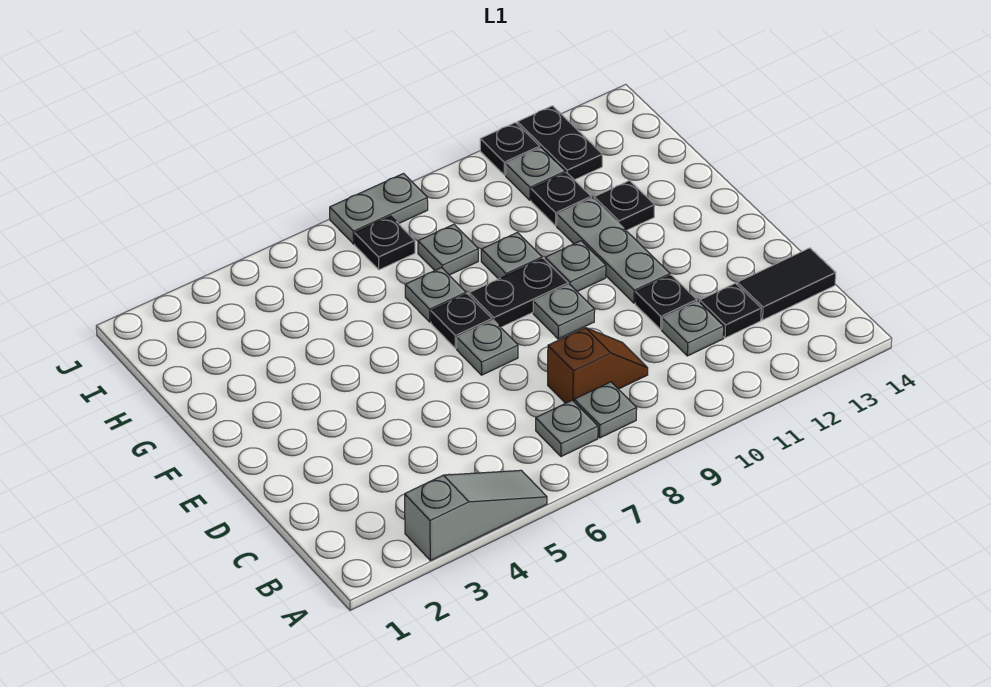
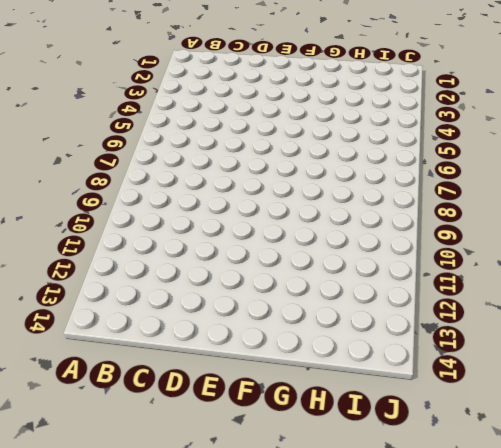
none -> grey 1x3 slope [405,470,547,560]
none -> grey 1x1 plate [536,400,598,457]
none -> grey 1x1 plate [574,382,637,438]

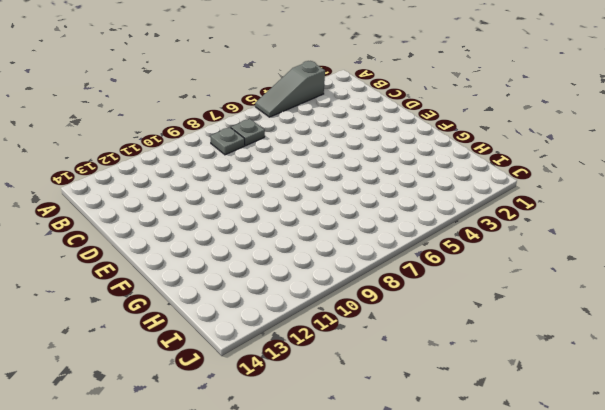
none -> brown 1x2 slope [548,328,648,403]
none -> grey 1x1 plate [662,301,724,356]
none -> black 1x1 plate [700,283,761,338]

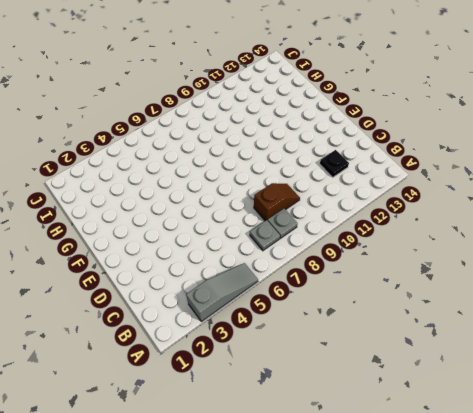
none -> grey 1x1 plate [662,301,724,356]
none -> black 1x2 tile [737,248,836,320]
none -> black 1x1 plate [635,275,697,329]

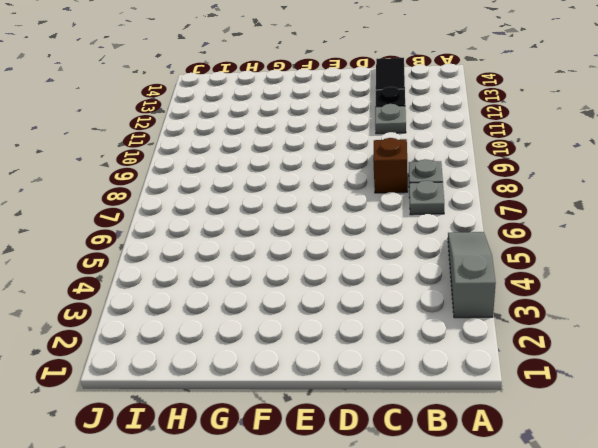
none -> black 1x1 plate [635,275,697,329]
none -> grey 1x1 plate [457,320,518,375]
none -> grey 1x1 plate [533,284,595,339]

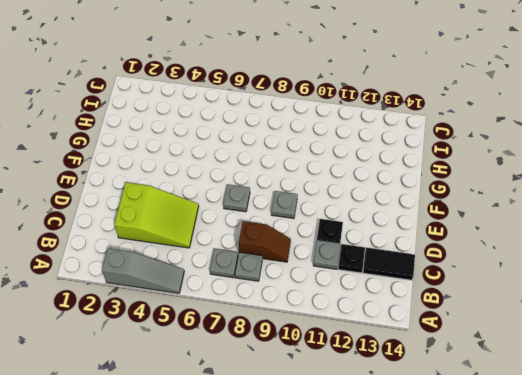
lime 2x3 slope [114,182,199,248] -> none
none -> grey 1x3 plate [557,198,670,303]
none -> black 1x1 plate [431,294,492,348]
none -> black 1x2 plate [469,258,568,327]

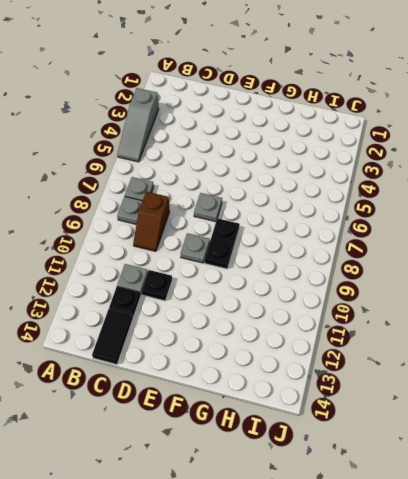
none -> grey 1x3 plate [557,198,670,303]
none -> black 1x1 plate [431,294,492,348]
none -> grey 1x1 plate [545,241,606,291]

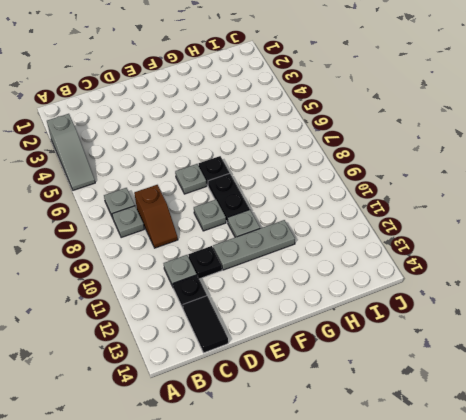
none -> grey 1x1 plate [405,268,466,322]
none -> grey 1x1 plate [481,233,542,279]
none -> black 1x1 plate [594,181,655,230]

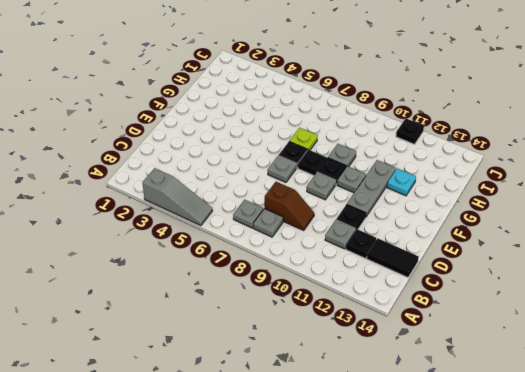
lime 1x1 plate [289,128,318,150] -> grey 1x1 plate [405,268,466,322]
cyan 1x1 plate [387,168,416,196] -> black 1x1 plate [594,181,655,230]
none -> grey 1x1 plate [418,224,478,275]
none -> black 1x1 plate [531,173,591,226]
none -> black 1x1 plate [355,216,415,270]

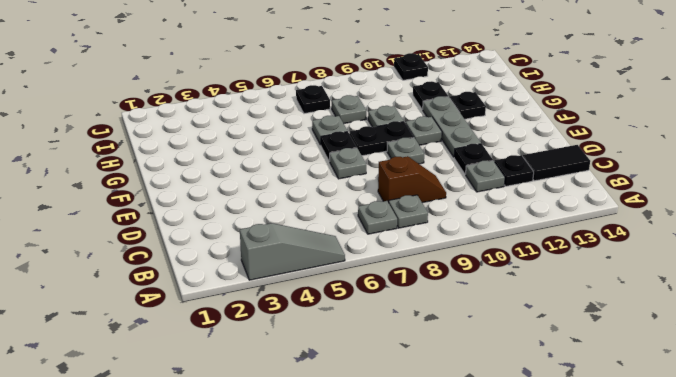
none -> grey 1x1 plate [506,148,565,200]
none -> black 1x2 plate [517,106,602,180]
none -> grey 1x2 plate [330,174,428,244]

